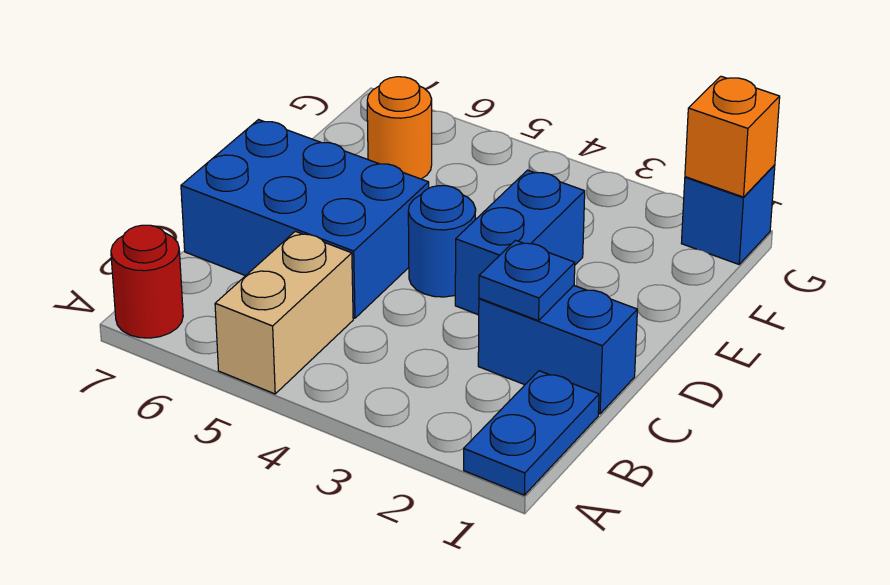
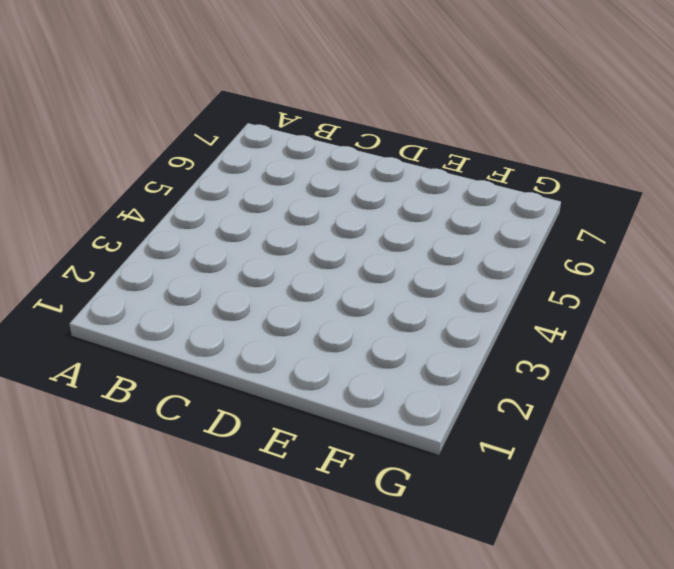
none -> blue 1x2 plate [464,371,599,495]
none -> tan 1x2 brick [215,231,353,394]

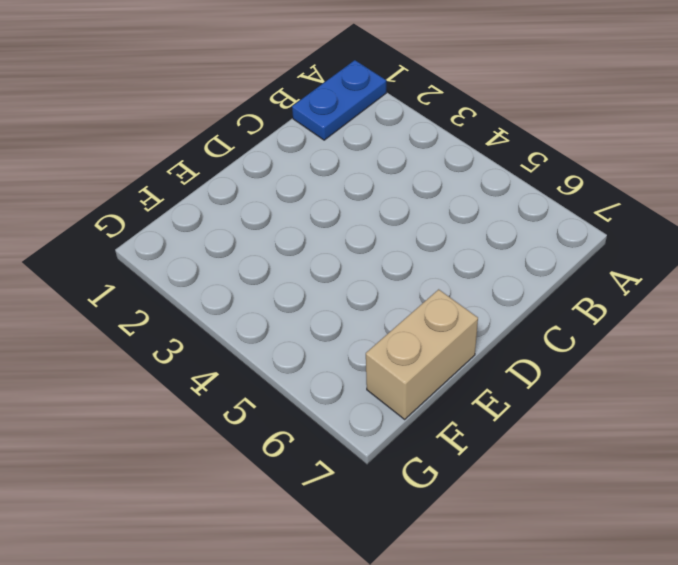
tan 1x2 brick [366,289,478,419] -> tan 1x2 brick moved to [215,231,353,394]
none -> red 1x1 round brick [111,225,183,338]
none -> blue 1x2 brick [478,285,637,414]

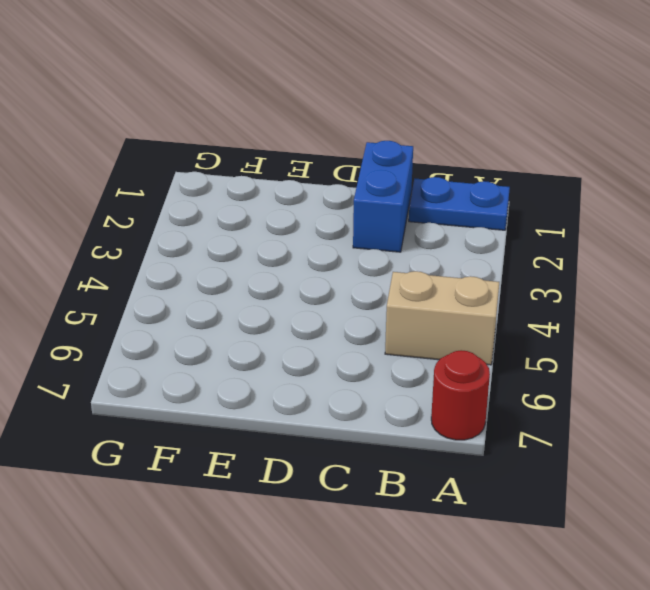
none -> blue 2x3 brick [181,120,429,318]
none -> blue 1x2 brick [455,170,585,315]

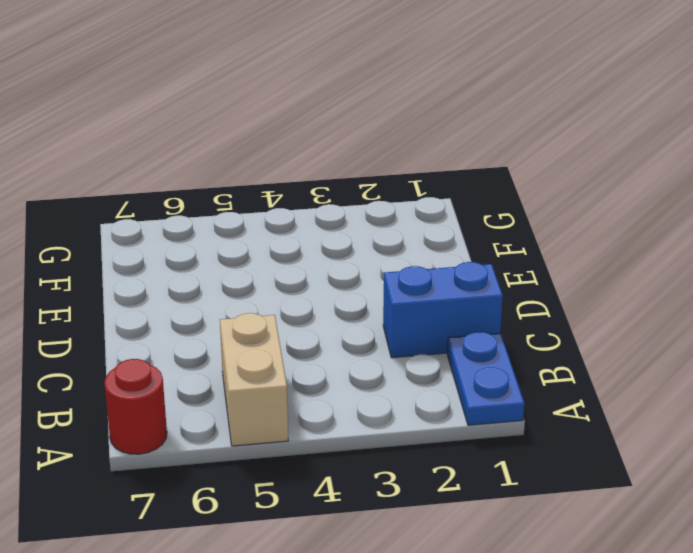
none -> blue 2x3 brick [181,120,429,318]
none -> blue 1x2 brick [455,170,585,315]

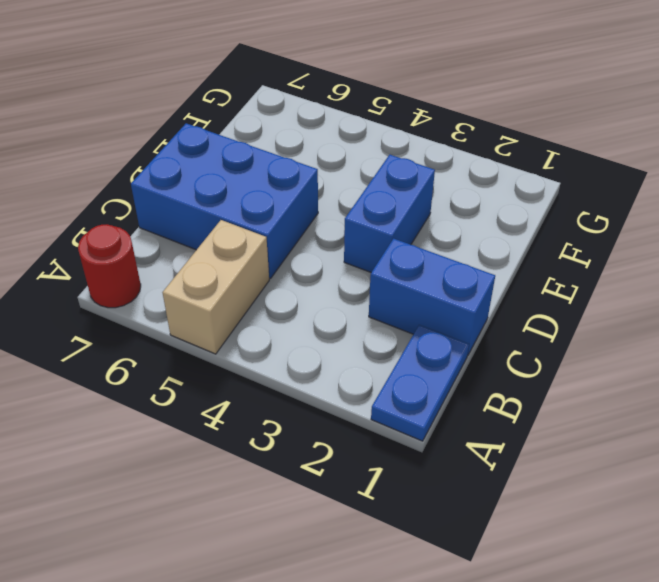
none -> blue 1x1 round brick [408,186,476,297]
none -> orange 1x1 round brick [367,77,432,179]

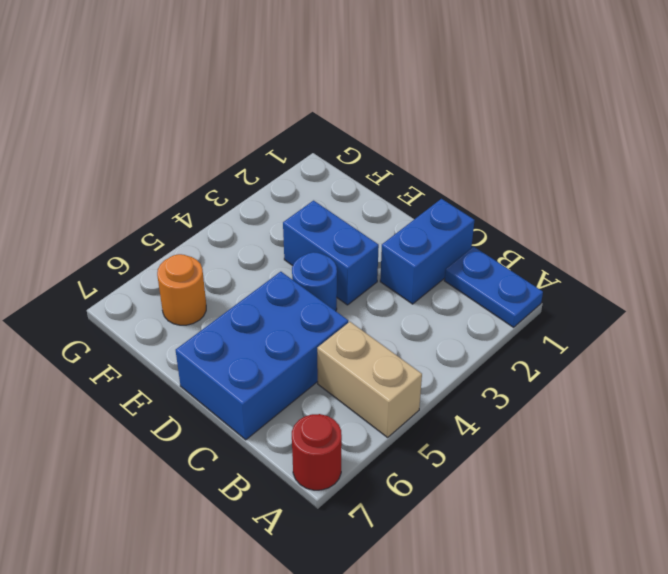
none -> blue 1x1 brick [681,165,775,264]
none -> blue 1x1 plate [479,240,575,321]

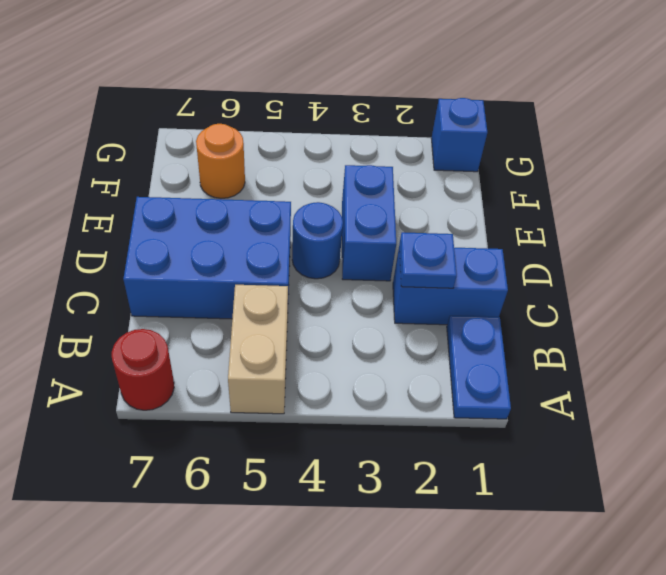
none -> orange 1x1 brick [685,76,780,197]

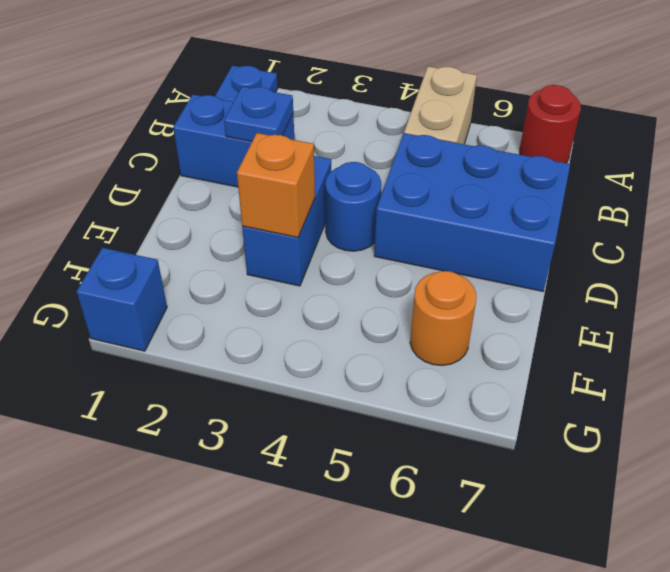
orange 1x1 brick [237,133,315,238] -> orange 1x1 brick moved to [685,76,780,197]

